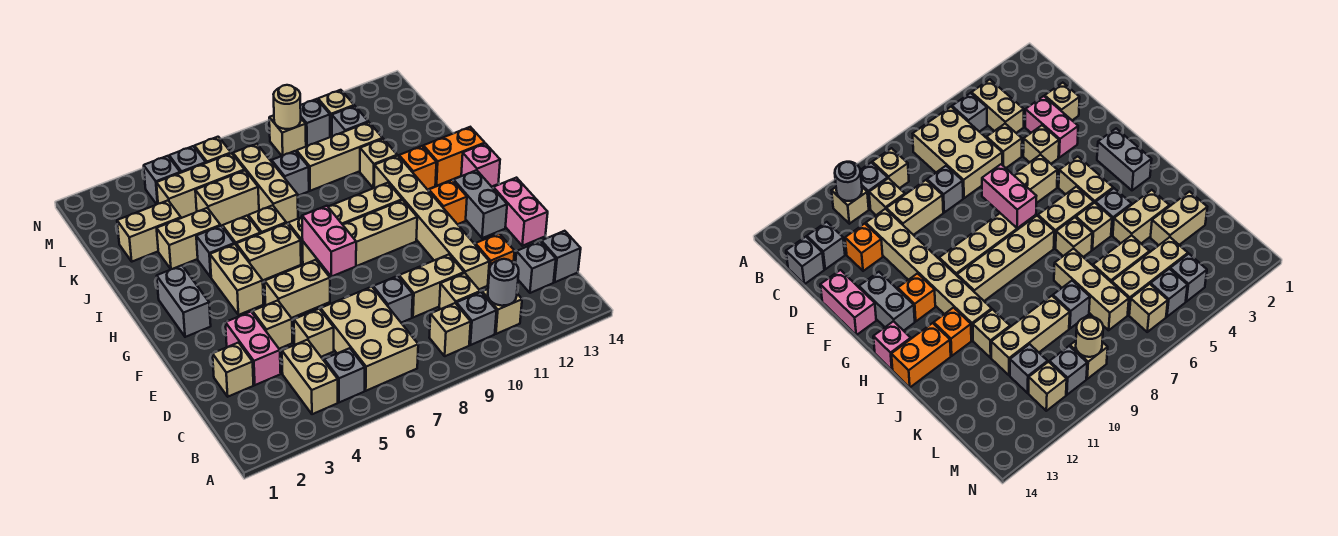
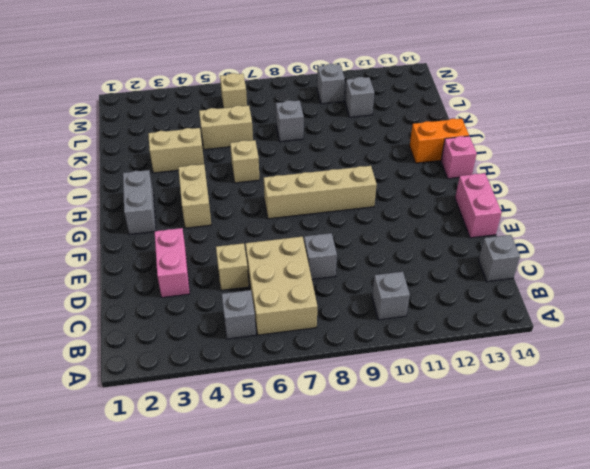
none -> tan 1x2 brick [282,340,338,414]
none -> tan 1x1 brick [429,303,471,356]
none -> tan 1x1 brick [482,289,522,334]
none -> tan 1x1 brick [439,273,480,309]

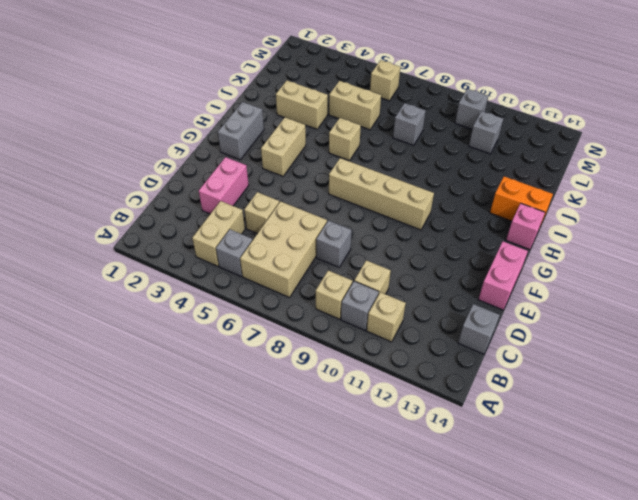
none -> grey 1x1 brick [516,241,556,293]
none -> tan 1x1 brick [213,343,254,397]
none -> tan 1x2 brick [399,255,464,317]
none -> tan 1x6 brick [374,156,489,289]

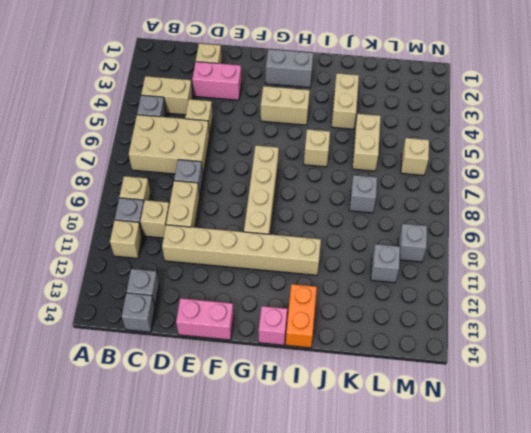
none -> orange 1x1 brick [475,233,514,284]
none -> tan 1x1 brick [252,301,292,349]
none -> tan 1x2 brick [265,260,330,318]
none -> grey 1x2 brick [453,170,507,238]

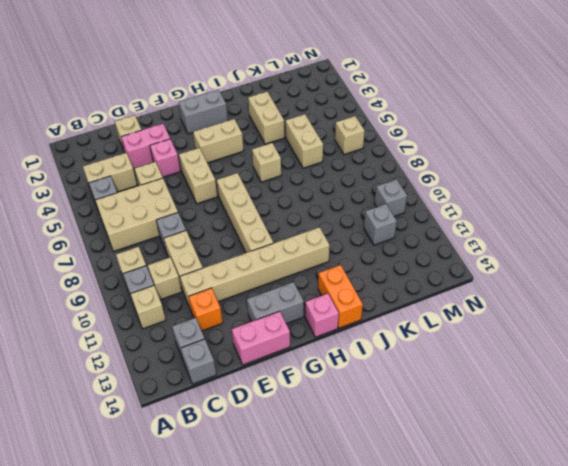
pink 1x1 brick [150,139,180,177] -> tan 1x1 brick [252,301,292,349]
none -> orange 1x1 brick [429,180,467,224]
none -> tan 1x2 brick [236,223,301,280]
none -> tan 1x4 brick [288,183,402,264]
none -> grey 1x1 brick [196,226,234,277]

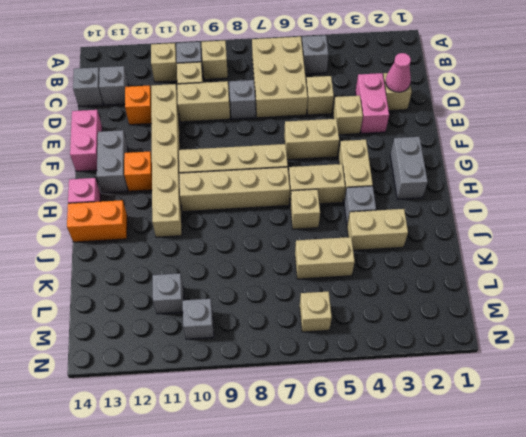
pink 1x1 cone [385,53,411,92] -> none
none -> tan 1x2 brick [282,340,338,414]
none -> tan 1x1 brick [222,216,260,244]
none -> orange 1x1 brick [399,146,436,190]
none -> tan 1x3 brick [233,144,298,223]

